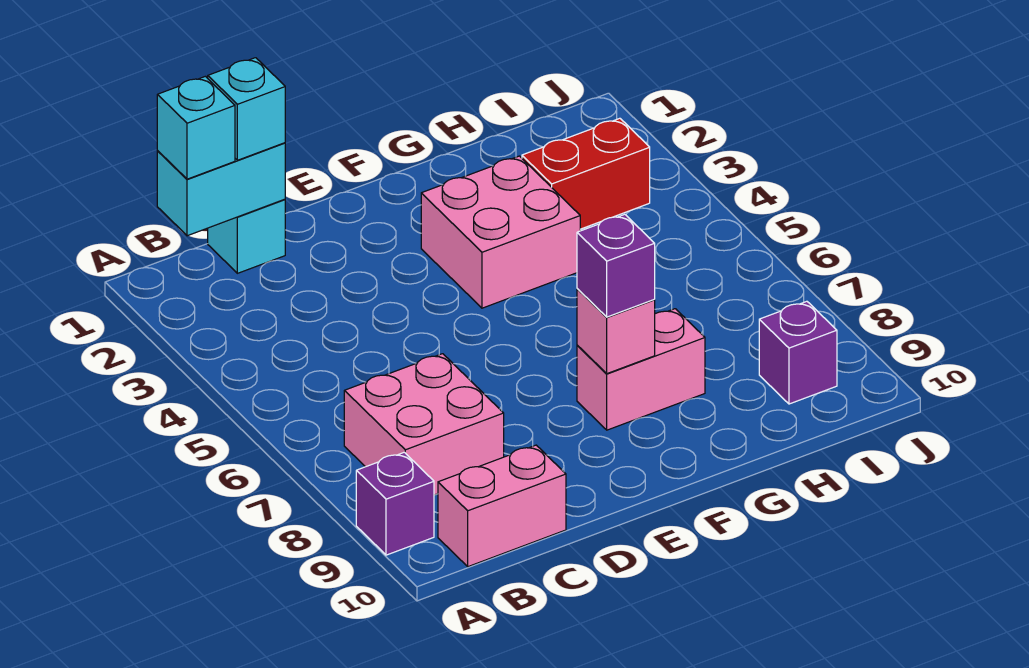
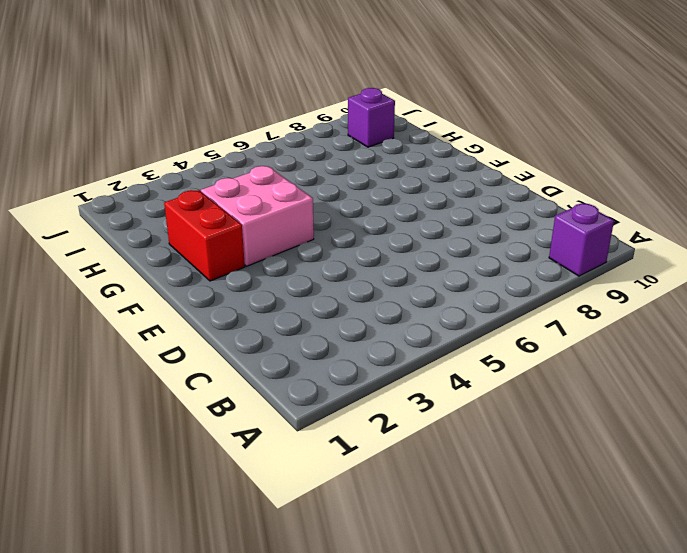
red 1x2 brick [164,190,245,281] -> red 1x2 brick moved to [522,118,650,229]
none -> pink 2x2 brick [344,354,504,495]
none -> pink 1x2 brick [438,445,566,567]
none -> cyan 1x1 brick [208,199,285,273]

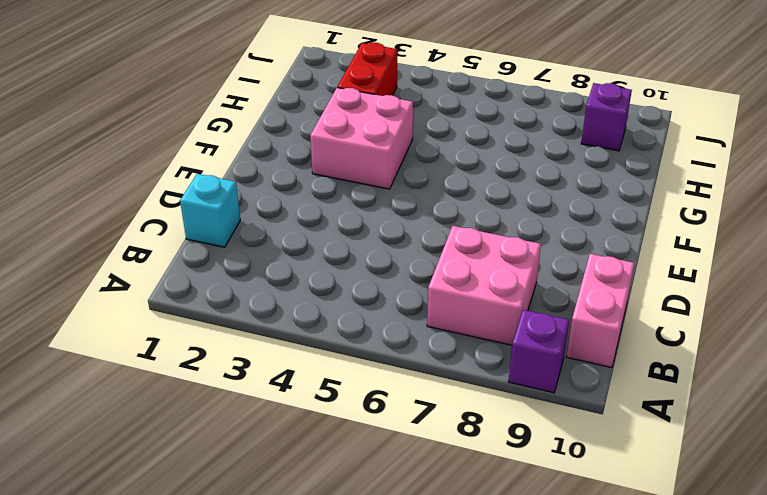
none -> pink 1x2 brick [577,309,705,430]
none -> cyan 1x2 brick [157,143,285,236]
none -> pink 1x1 brick [577,289,655,374]

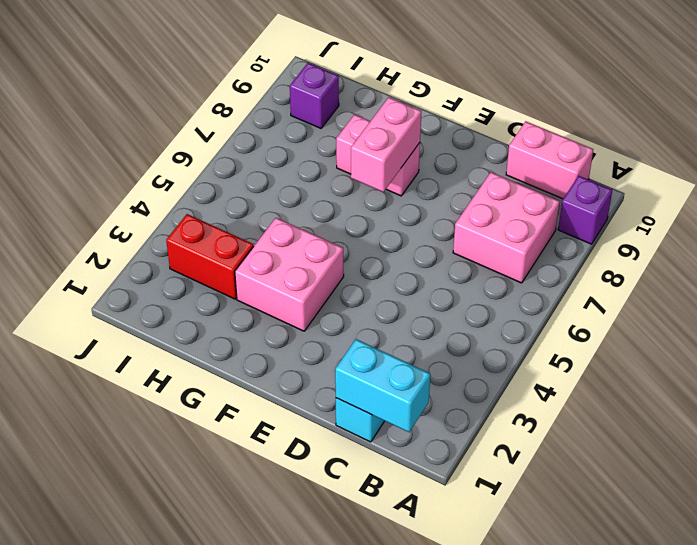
pink 1x2 brick [351,97,421,192] -> pink 1x1 brick [577,289,655,374]
none -> cyan 1x1 brick [157,76,235,179]
none -> cyan 1x1 brick [208,58,285,160]
none -> purple 1x1 brick [577,214,655,317]

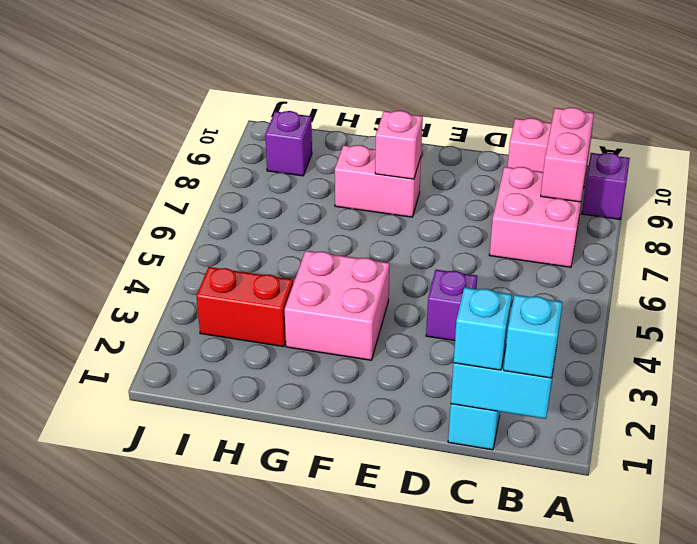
pink 1x2 brick [541,108,594,202] -> none
purple 1x1 brick [426,270,477,341] -> purple 1x1 brick moved to [577,214,655,317]

